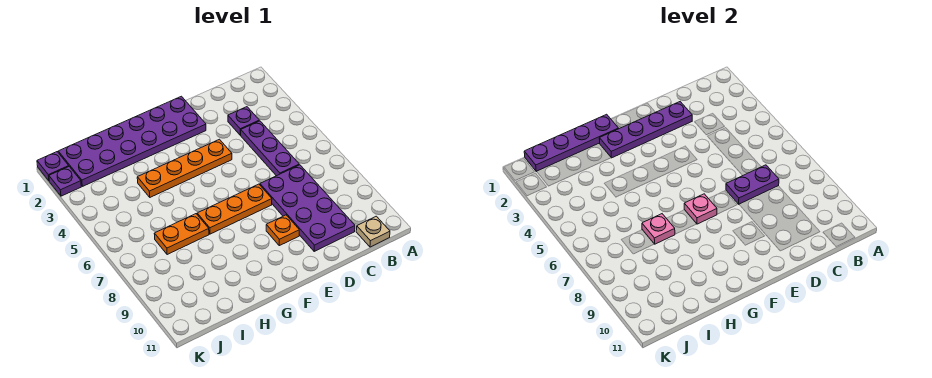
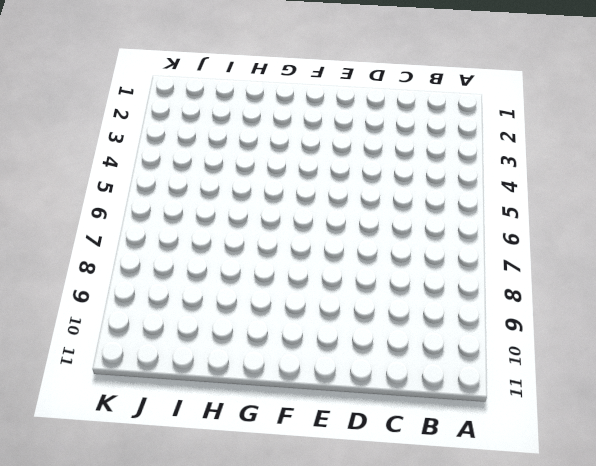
none -> tan 1x1 plate [356,216,390,247]
none -> purple 1x1 plate [228,107,259,135]
none -> purple 1x3 plate [241,121,299,176]

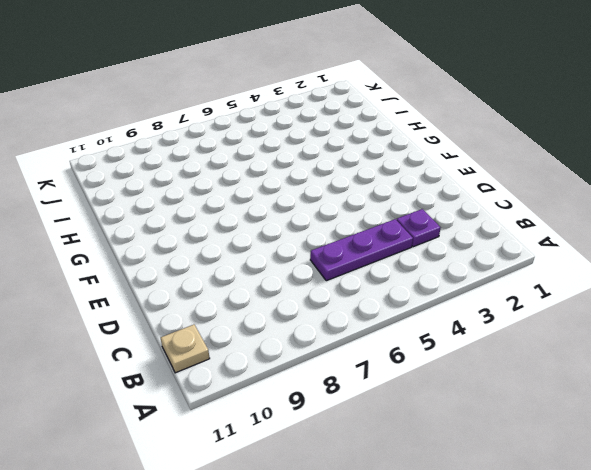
none -> purple 2x4 plate [260,165,355,251]
none -> purple 2x6 plate [58,96,206,186]
none -> orange 1x4 plate [137,139,232,197]

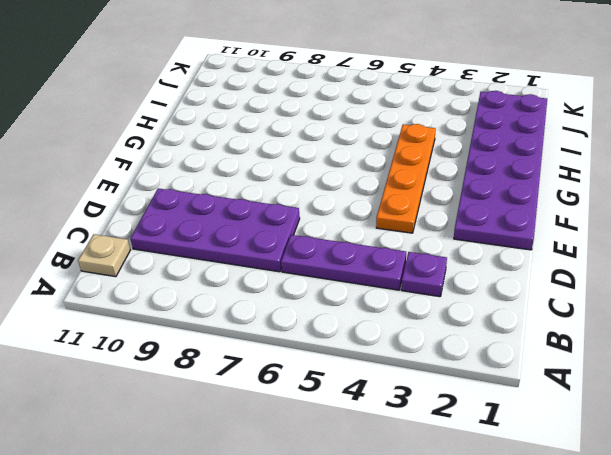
none -> orange 1x3 plate [197,184,272,234]
none -> orange 1x1 plate [266,215,299,246]
none -> orange 1x2 plate [154,214,209,255]

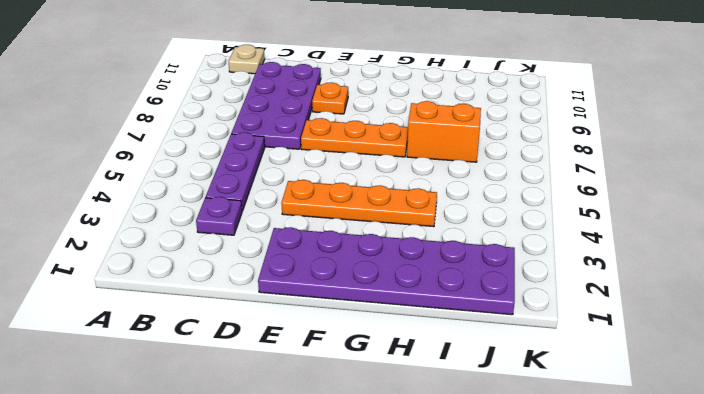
orange 1x2 brick [407,101,481,162] -> orange 1x2 plate [154,214,209,255]
none -> purple 1x1 plate [37,152,69,181]
none -> purple 1x1 plate [49,167,81,196]
none -> purple 1x2 plate [726,165,779,204]

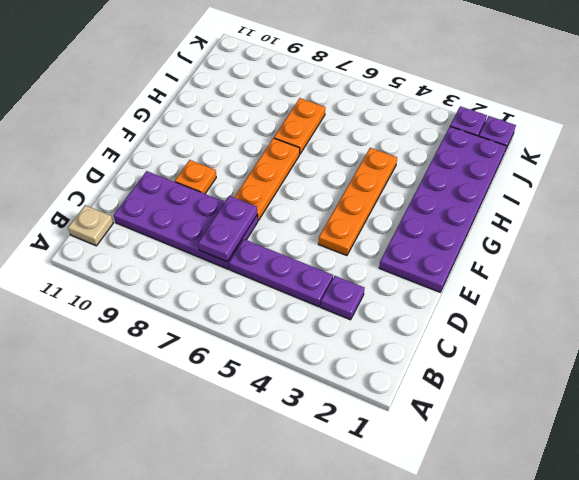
none -> purple 1x4 plate [599,102,692,158]
none -> pink 1x1 plate [684,194,717,224]
none -> purple 1x4 plate [524,114,619,172]

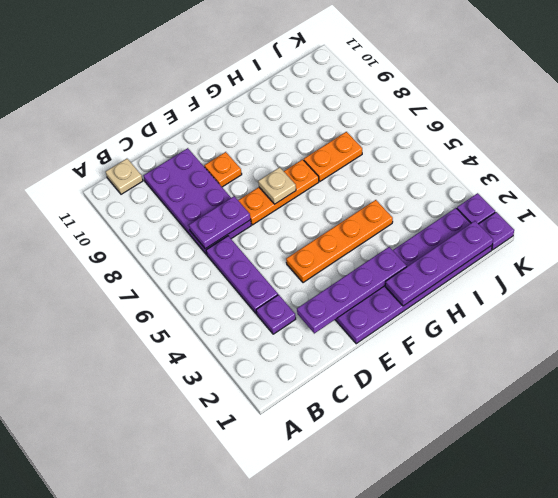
tan 1x1 plate [258,167,296,204] -> pink 1x1 plate [684,194,717,224]
none -> pink 1x1 plate [642,214,675,244]

